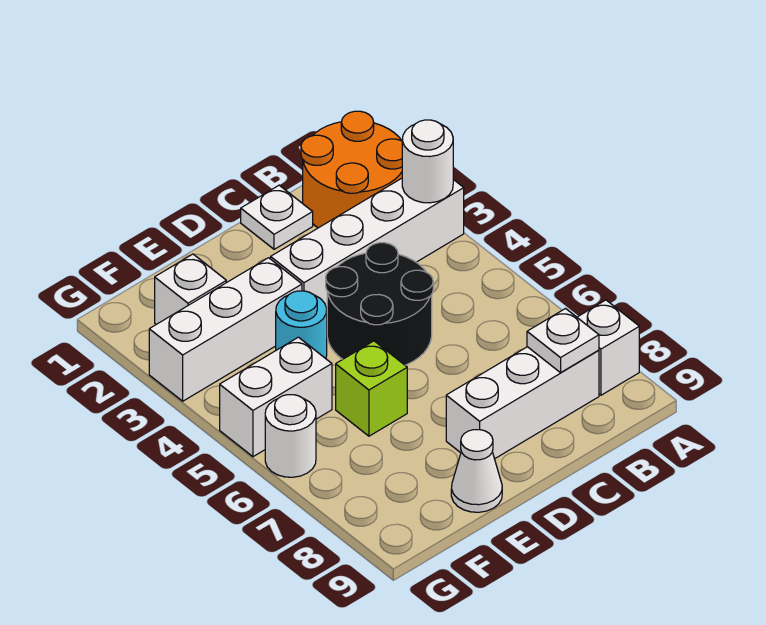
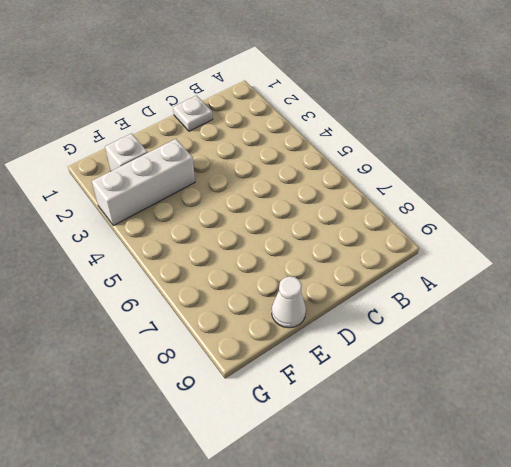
none -> orange 2x2 round brick [301,111,402,228]
none -> white 1x4 brick [271,178,464,308]
none -> white 1x1 brick [577,300,639,395]

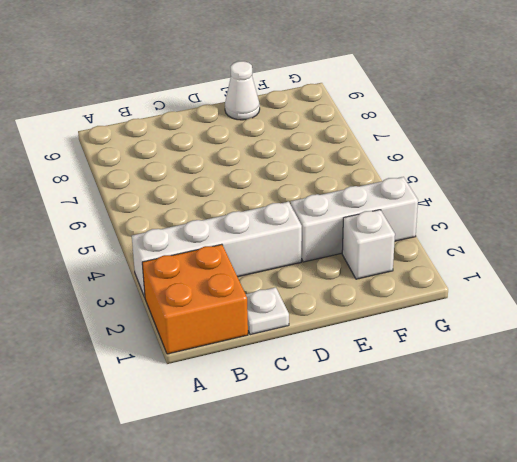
orange 2x2 brick [142,244,248,354] -> orange 2x2 round brick [301,111,402,228]
none -> white 1x1 brick [577,300,639,395]
none -> white 1x3 brick [446,347,599,459]
none -> black 2x2 round brick [326,243,433,365]

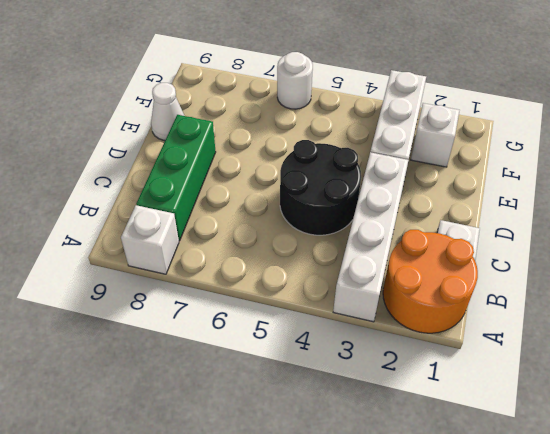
green 1x3 brick [136,115,216,241] -> white 1x3 brick [446,347,599,459]
none -> cyan 1x1 round brick [276,291,327,359]
none -> lime 1x1 brick [336,341,407,436]
none -> white 1x2 brick [220,337,332,457]

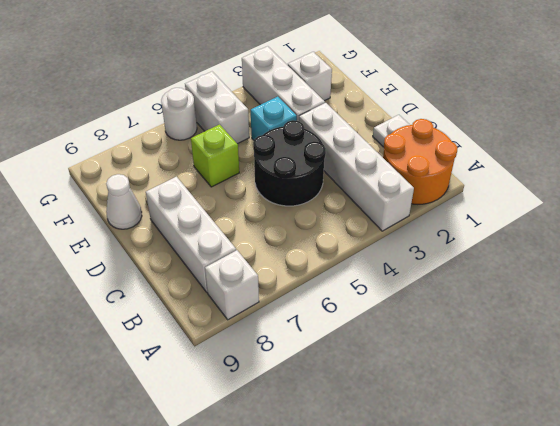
cyan 1x1 brick [251,97,297,140] -> cyan 1x1 round brick [276,291,327,359]
none -> white 1x1 round brick [402,120,453,203]
none -> white 1x1 plate [527,309,599,373]

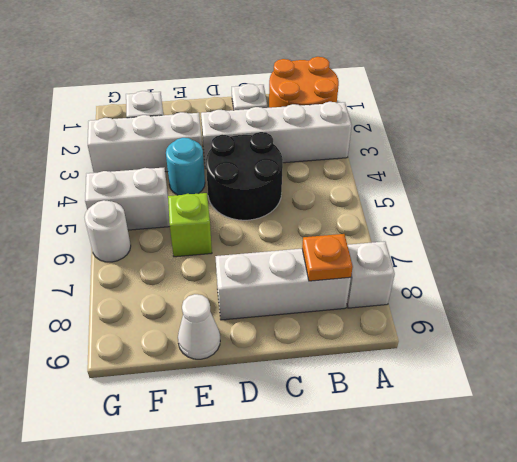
orange 1x1 plate [302,234,353,281] -> white 1x1 plate [527,309,599,373]
none -> white 1x1 round brick [402,120,453,203]

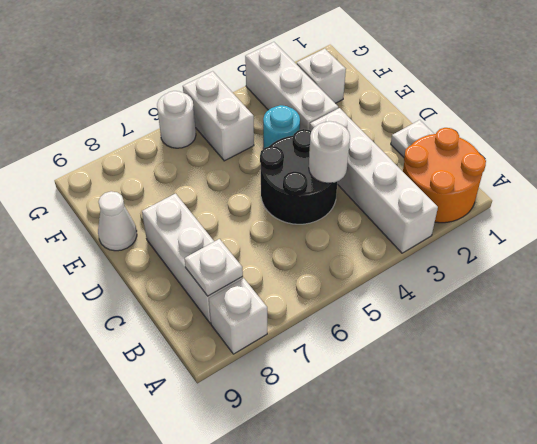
white 1x1 round brick [309,121,350,183] -> white 1x1 round brick moved to [402,120,453,203]
none -> lime 1x1 brick [336,341,407,436]

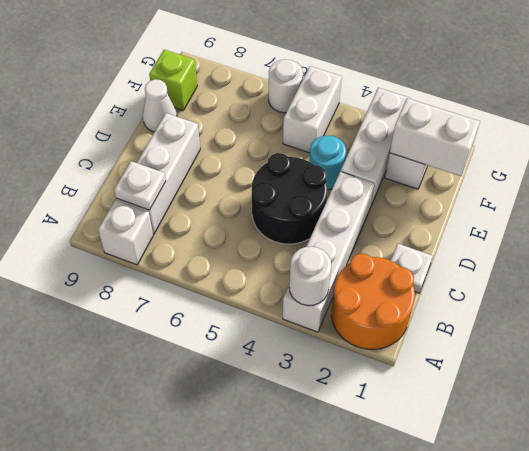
white 1x2 brick [390,98,480,176] -> none
lime 1x1 brick [149,50,197,110] -> lime 1x1 brick moved to [336,341,407,436]

